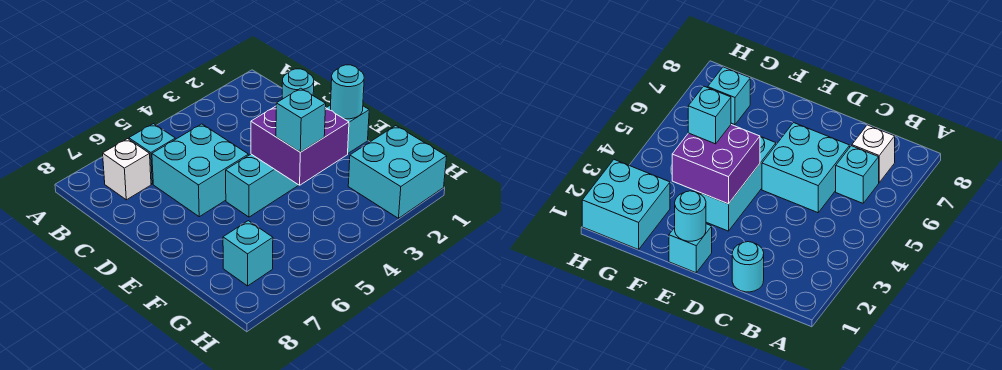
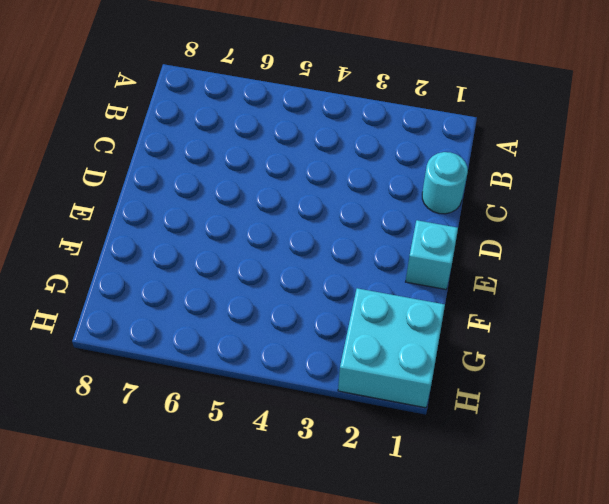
none -> cyan 1x1 brick [129,124,175,184]
none -> white 1x1 brick [103,139,151,200]

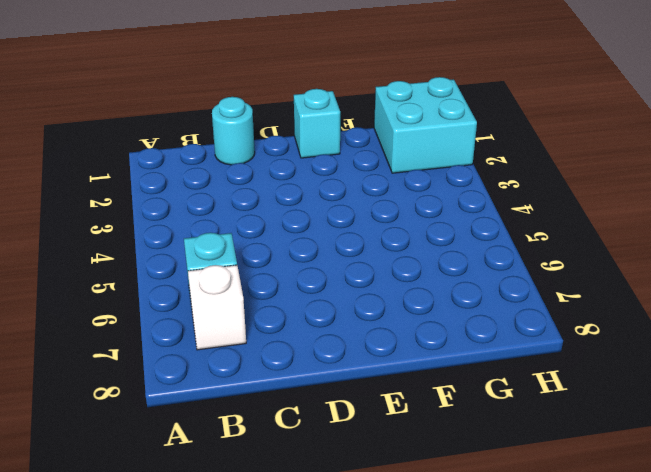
none -> cyan 2x2 brick [152,124,248,217]
none -> cyan 1x3 brick [226,154,298,217]

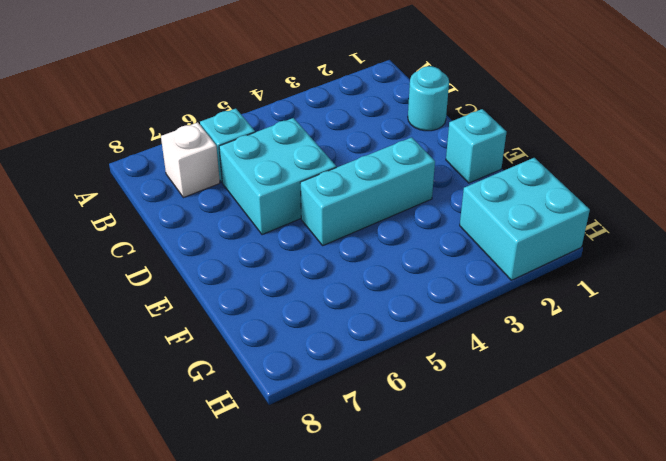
none -> cyan 1x1 brick [223,221,273,286]
none -> cyan 1x1 round brick [331,65,364,119]

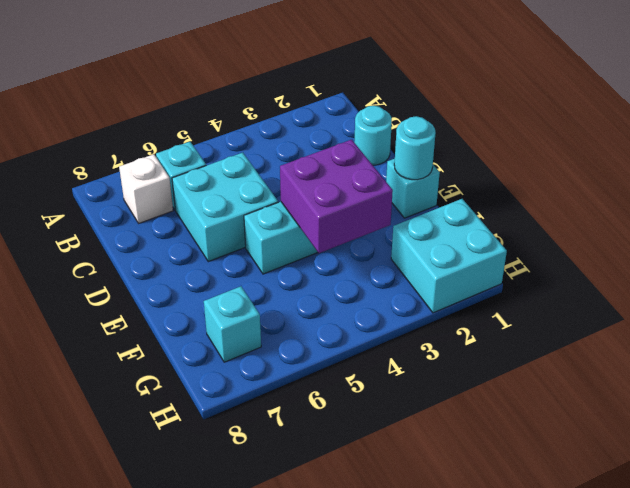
none -> cyan 1x1 brick [276,88,326,152]

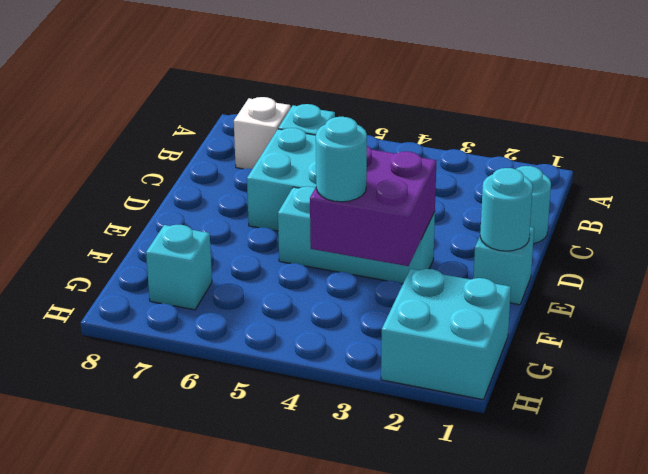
cyan 1x1 round brick [316,117,367,202] -> cyan 1x1 brick [276,88,326,152]

